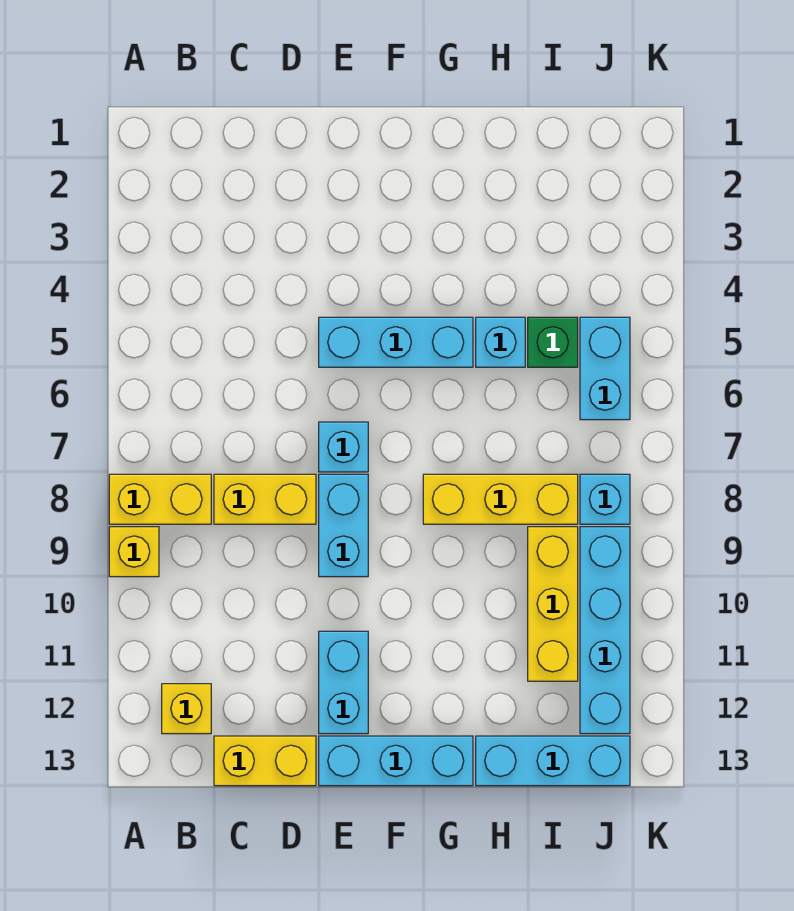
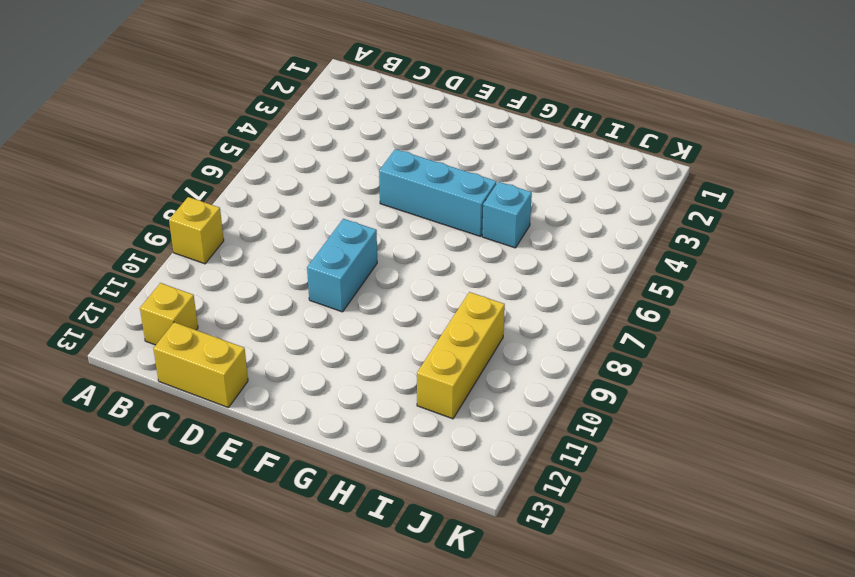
none -> yellow 1x2 brick [109,474,211,524]
none -> yellow 1x2 brick [214,474,316,524]
none -> cyan 1x1 brick [319,422,368,472]

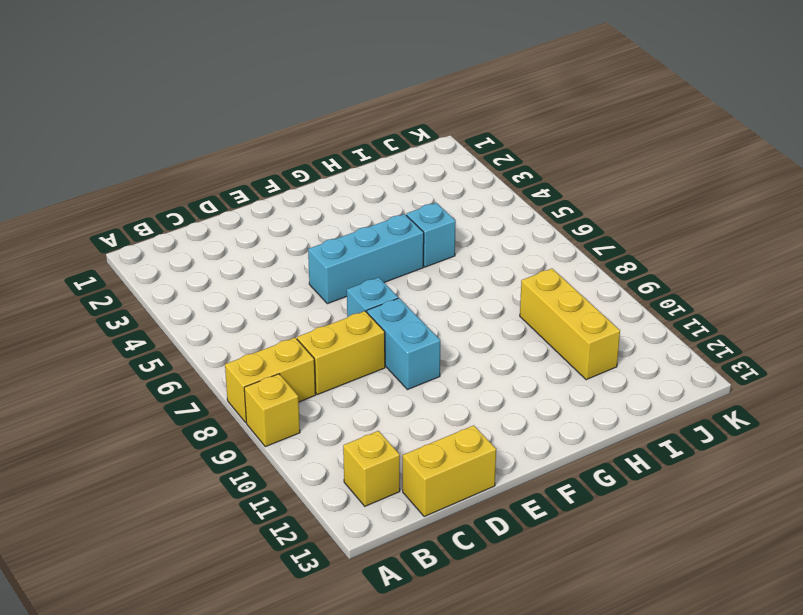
none -> cyan 1x2 brick [319,631,368,734]
none -> cyan 1x3 brick [319,736,473,786]
none -> yellow 1x3 brick [423,474,578,524]

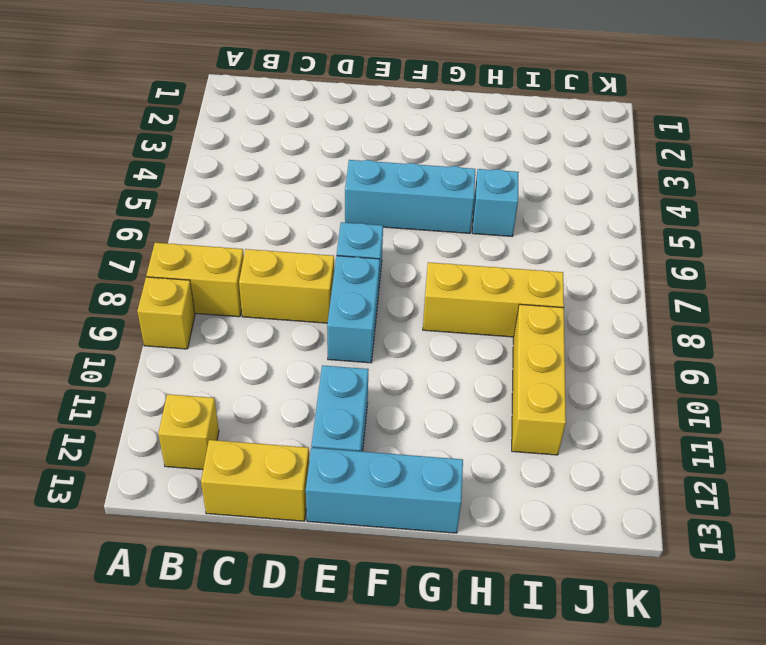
none -> cyan 1x3 brick [476,736,630,786]
none -> green 1x1 brick [528,317,578,367]
none -> cyan 1x2 brick [580,317,630,420]

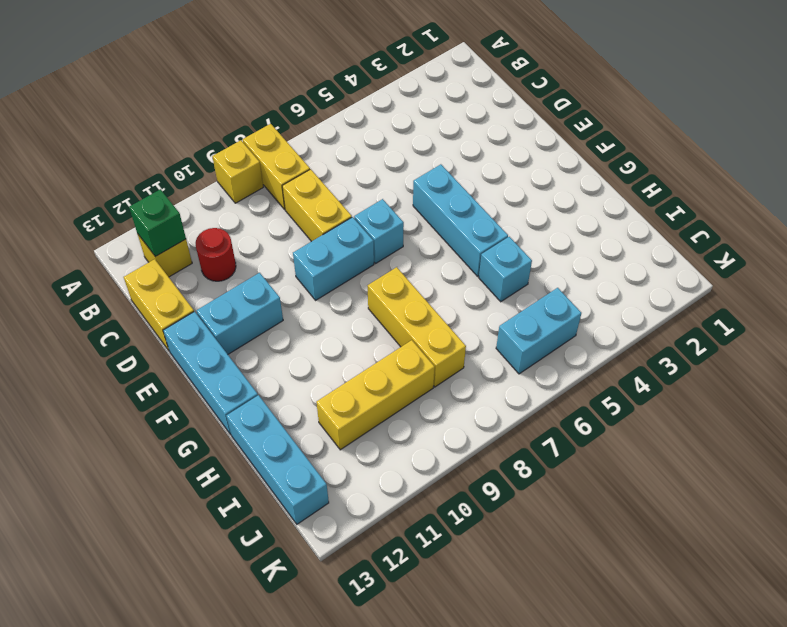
green 1x1 brick [129,189,186,257] -> green 1x1 brick moved to [528,317,578,367]
red 1x1 round brick [196,228,236,281] -> none
none -> cyan 1x1 brick [580,474,630,524]
none -> cyan 1x4 brick [580,527,630,734]

